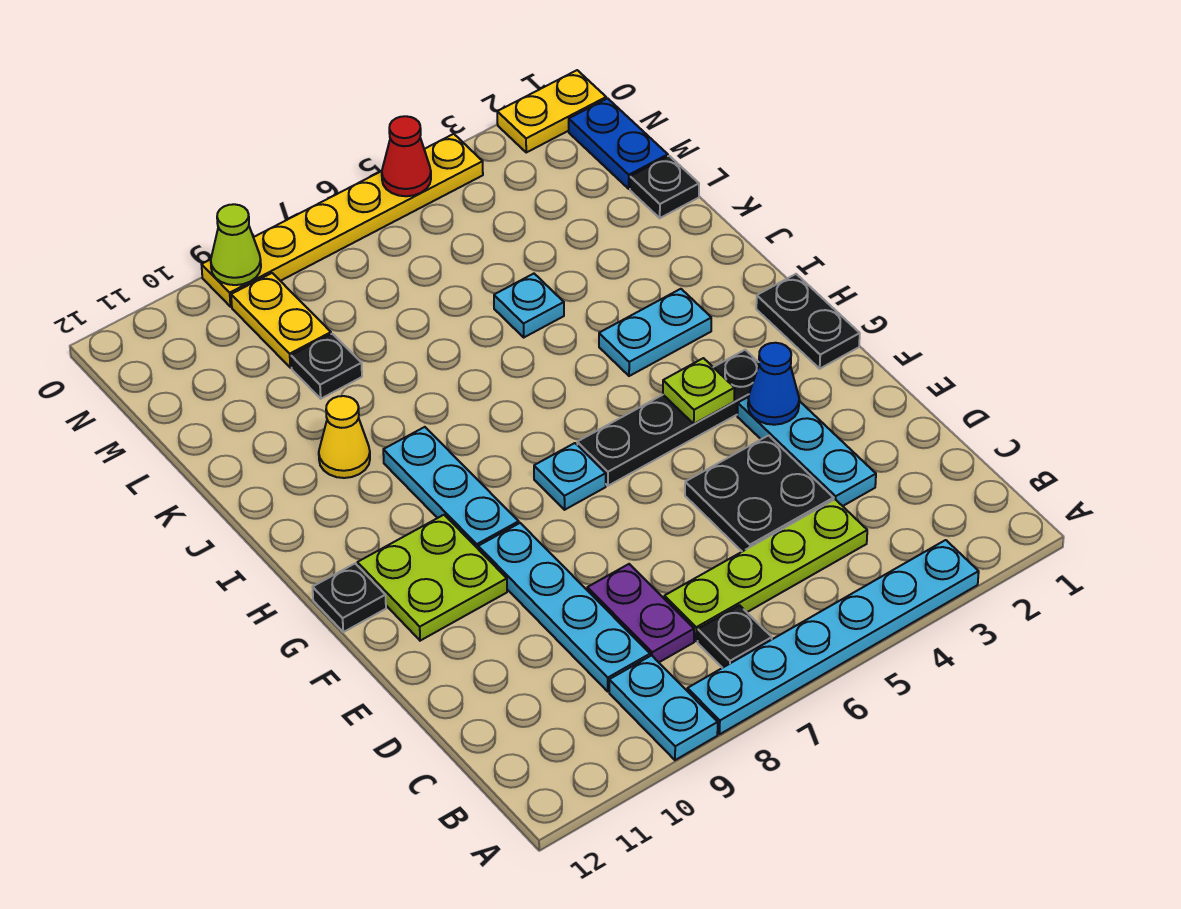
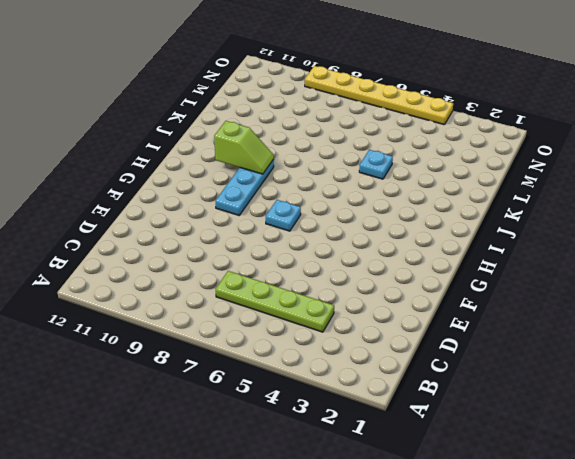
lime 1x2 slope [214,121,274,174] -> none
none -> cyan 1x6 plate [687,540,979,734]
none -> cyan 1x2 plate [609,655,718,760]
none -> black 1x1 plate [698,605,772,668]

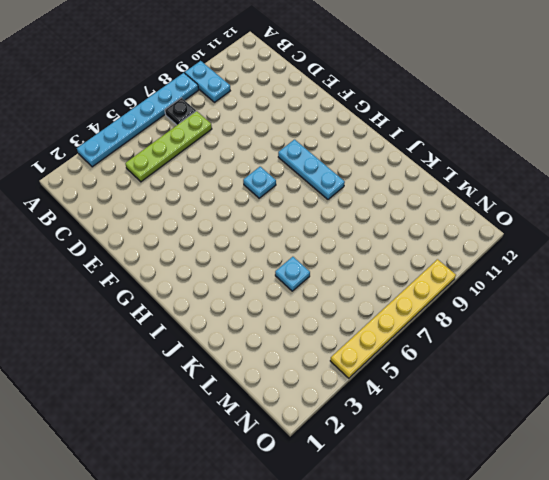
none -> purple 1x2 plate [587,564,694,662]
none -> cyan 1x4 plate [478,523,650,691]
none -> cyan 1x3 plate [737,397,876,506]

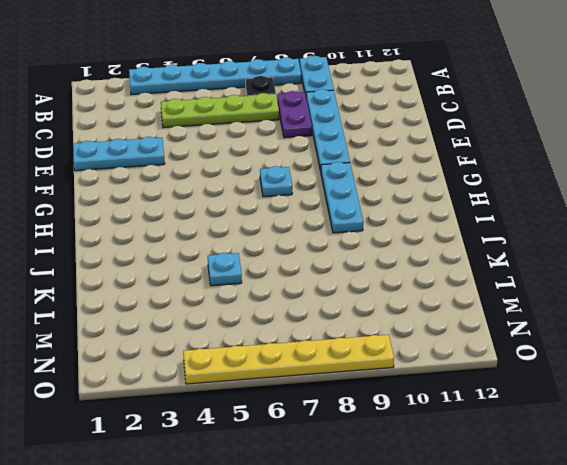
cyan 1x3 plate [73,137,165,171] -> cyan 1x3 plate turned to [737,397,876,506]
none -> black 2x2 plate [685,436,834,552]
none -> lime 2x2 plate [357,515,507,641]
none -> black 1x2 plate [756,274,860,369]

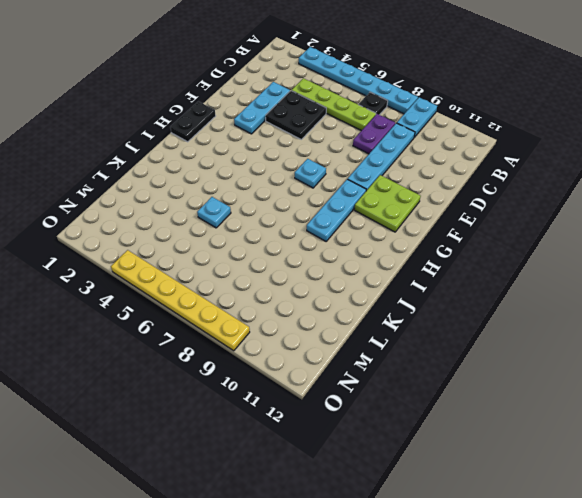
none -> black 1x4 plate [577,350,759,486]
none -> black 1x1 plate [313,563,386,632]
none -> cyan 1x2 plate [599,289,711,376]

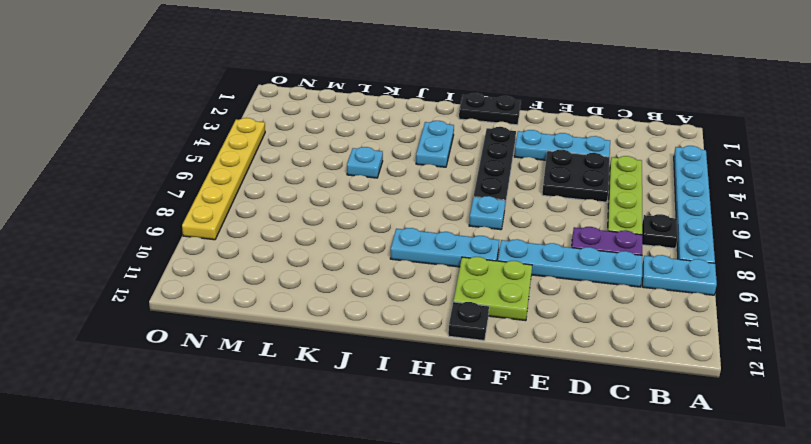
none -> yellow 1x1 cone [319,396,370,478]
none -> black 1x1 plate [630,156,699,218]
none -> black 1x1 plate [291,334,362,399]

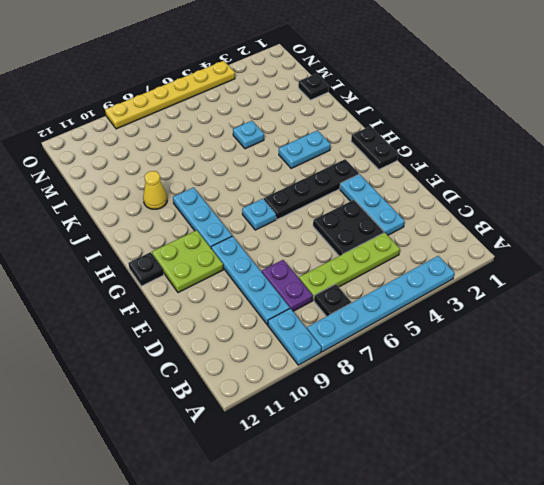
none -> black 1x1 plate [291,334,362,399]
none -> blue 1x2 plate [569,98,668,189]
none -> yellow 1x2 plate [231,273,331,368]

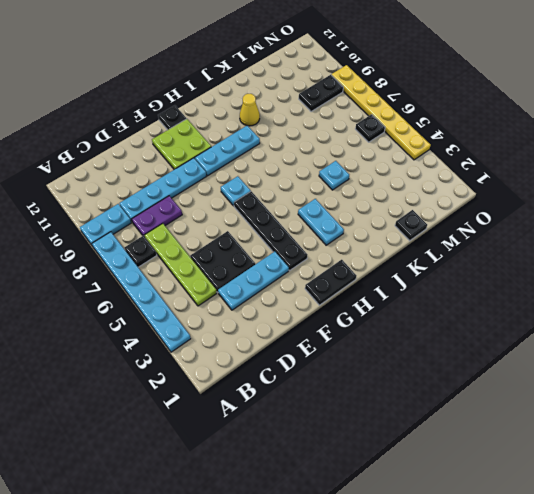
black 1x2 plate [299,75,343,112] -> yellow 1x2 plate [231,273,331,368]
black 1x1 plate [355,114,385,142] -> black 1x1 plate moved to [291,334,362,399]
none -> blue 1x2 plate [569,98,668,189]
none -> yellow 1x2 plate [497,70,606,152]
none -> blue 1x1 cone [748,343,799,425]

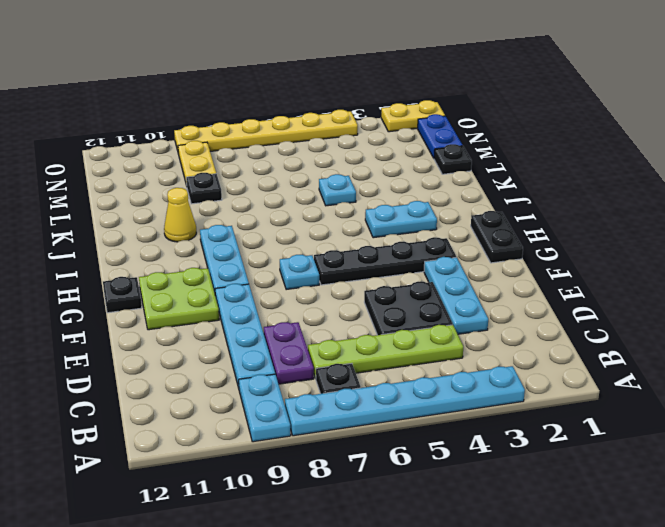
none -> blue 1x1 cone [748,343,799,425]
none -> lime 1x1 plate [663,358,735,424]
none -> red 1x1 cone [382,116,431,196]

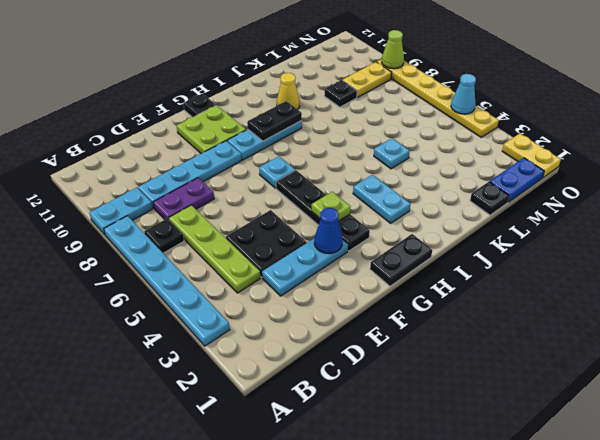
black 1x2 plate [247,101,302,141] -> none
cyan 1x1 cone [451,74,476,114] -> red 1x1 cone [382,116,431,196]

